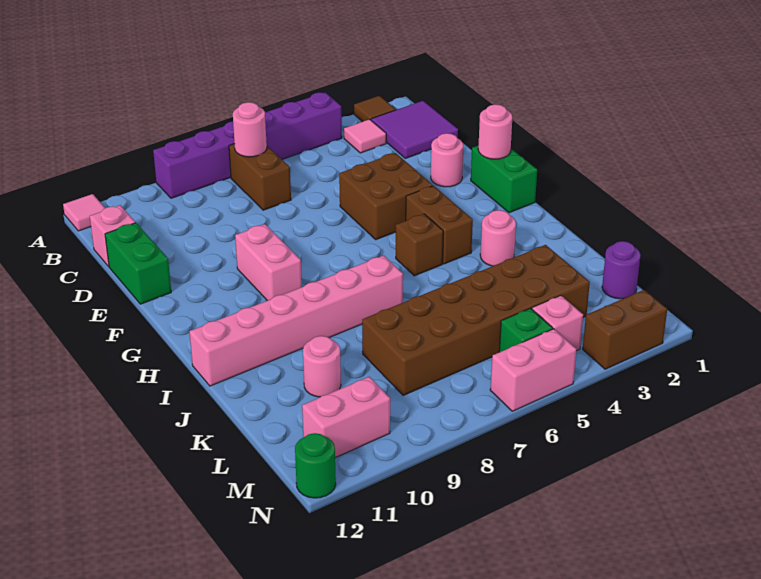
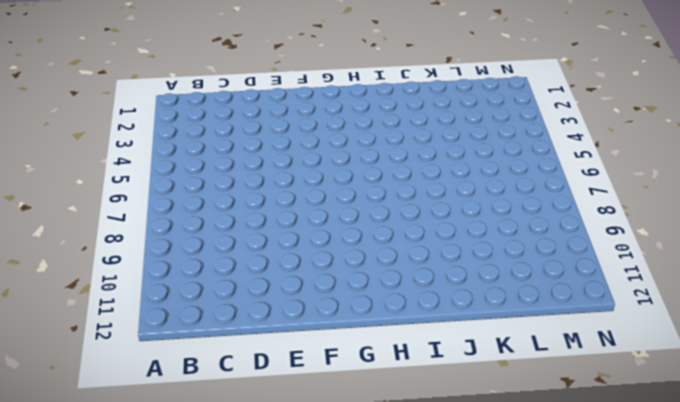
none -> brown 1x1 tile [354,96,396,122]
none -> purple 1x6 brick [153,92,342,198]
none -> pink 1x1 tile [63,194,105,231]

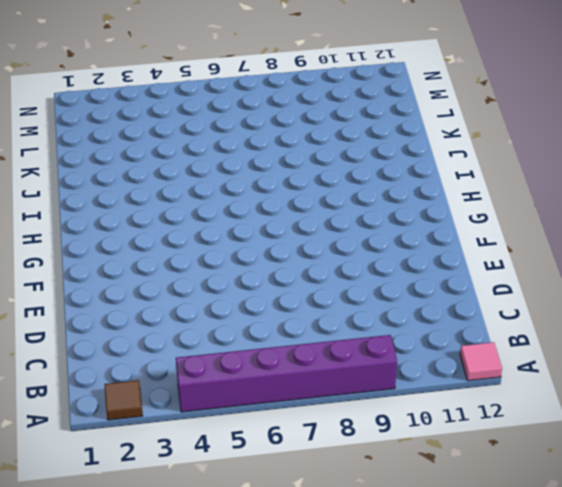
none -> purple 2x2 tile [371,101,458,158]
none -> pink 1x1 tile [344,119,386,153]
none -> brown 1x2 brick [229,144,291,210]

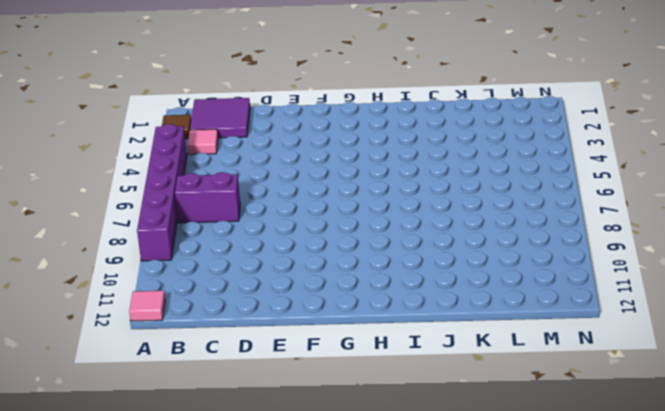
purple 1x2 brick [175,172,240,223] -> brown 1x2 brick [229,144,291,210]
none -> pink 1x1 brick [90,205,135,267]
none -> green 1x2 brick [105,223,171,304]
none -> pink 1x1 round brick [431,133,463,187]

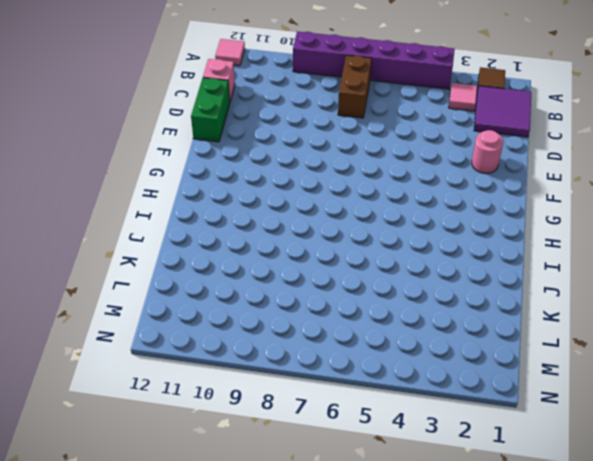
none -> brown 2x2 brick [339,153,433,240]
none -> green 1x2 brick [471,146,537,213]
none -> pink 1x2 brick [235,224,302,301]

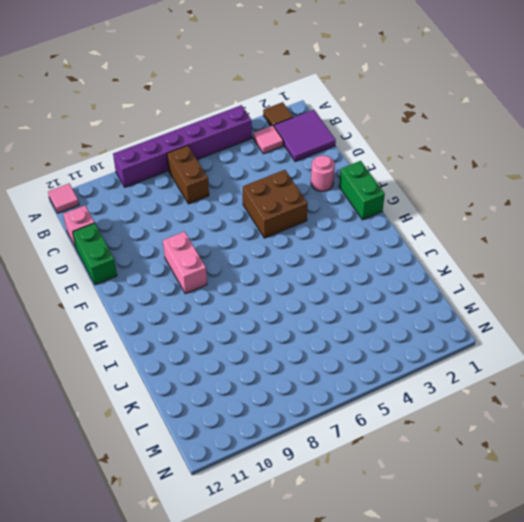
none -> brown 1x2 brick [406,186,473,264]
none -> brown 1x1 brick [395,214,443,276]
none -> pink 1x1 round brick [480,210,516,266]

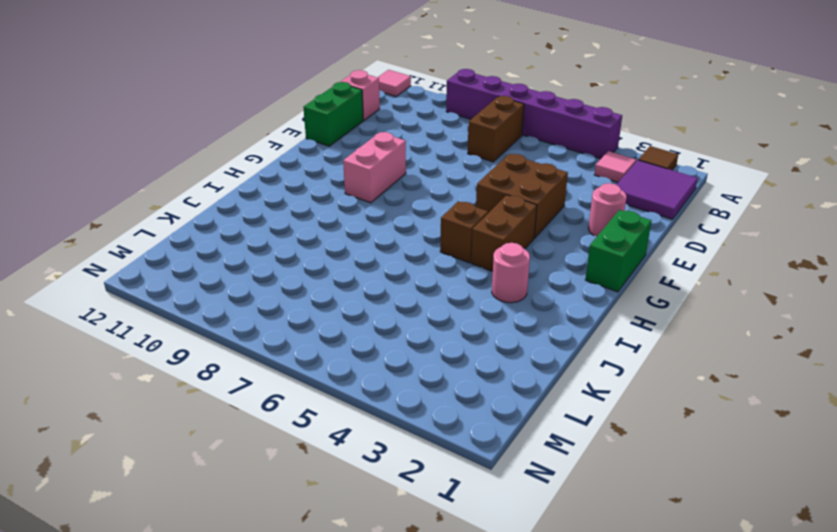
none -> pink 1x6 brick [190,255,403,386]
none -> brown 2x6 brick [362,245,590,396]
none -> pink 1x1 round brick [303,336,341,397]

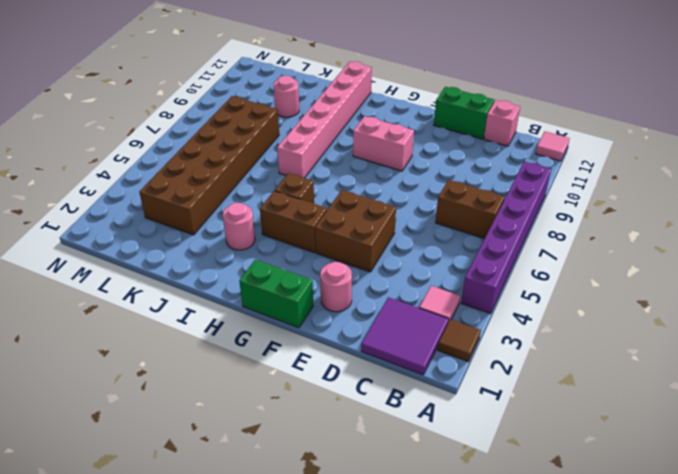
none -> purple 1x1 round brick [602,241,641,299]
none -> pink 1x1 brick [532,296,583,351]
none -> green 1x1 brick [499,308,553,352]

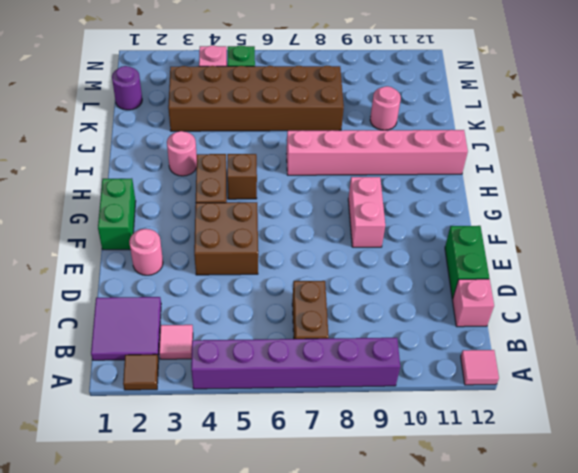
none -> pink 1x2 brick [302,377,390,458]
none -> brown 1x2 brick [583,290,667,369]
none -> pink 1x2 brick [490,329,577,411]

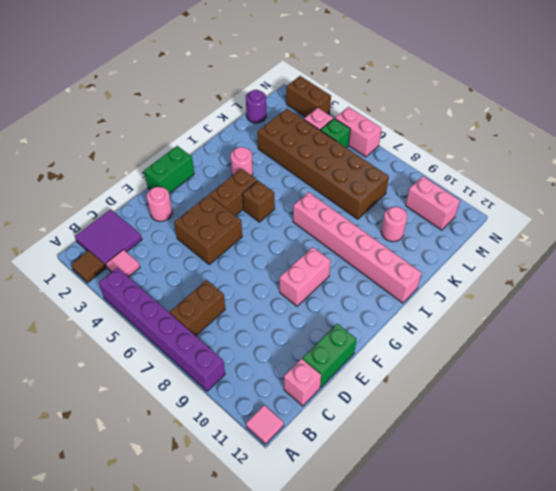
none -> green 1x1 round brick [295,433,336,498]
none -> pink 1x1 round brick [233,102,267,157]
none -> pink 1x1 round brick [478,104,512,159]

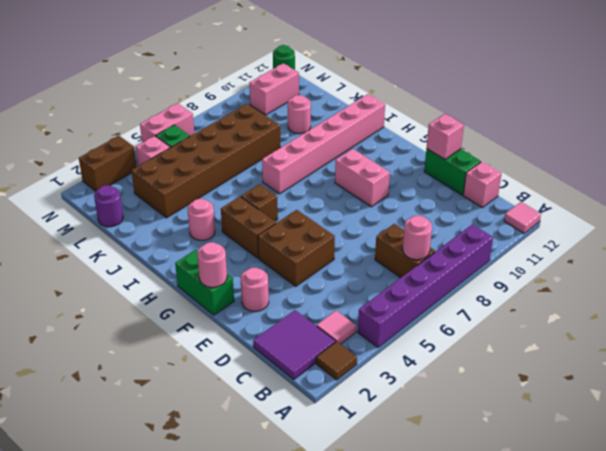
pink 1x1 brick [427,114,464,159] -> none

